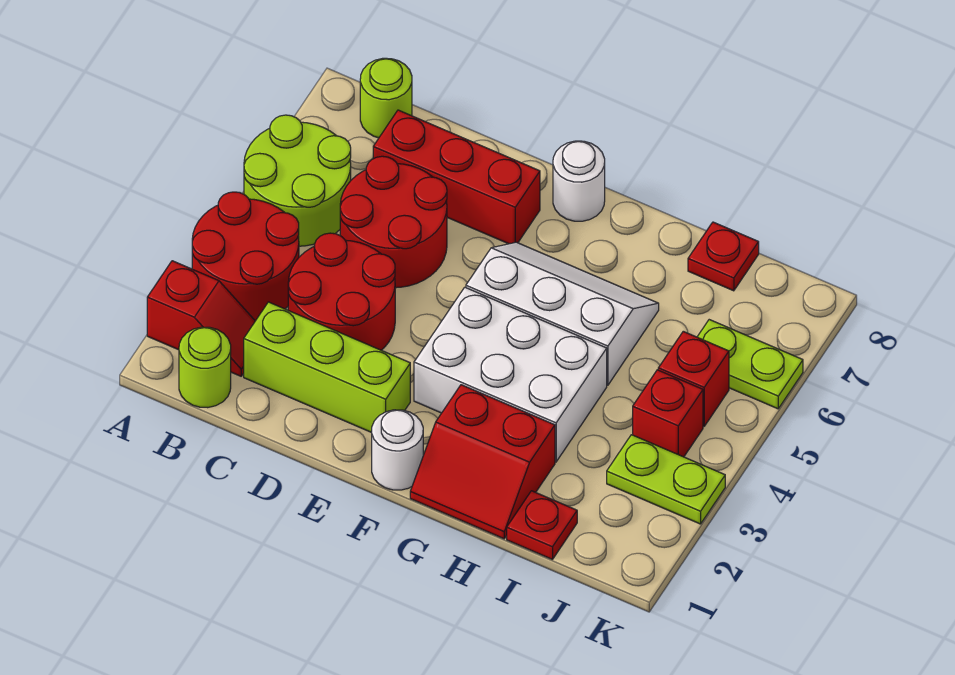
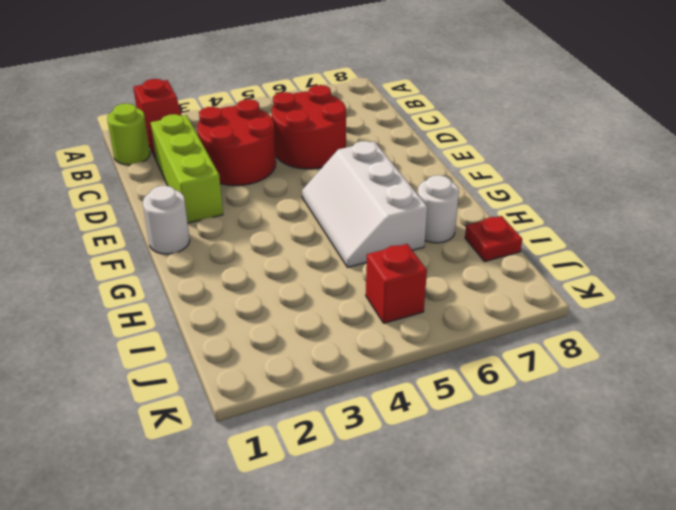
white 2x3 slope [302,141,427,267] -> white 2x3 slope turned to [466,242,659,385]
white 1x1 round brick [418,175,459,243] -> white 1x1 round brick moved to [553,141,605,221]
none -> red 2x2 round brick [192,192,299,321]
none -> lime 2x2 round brick [244,115,351,246]
none -> lime 1x1 round brick [360,58,412,138]

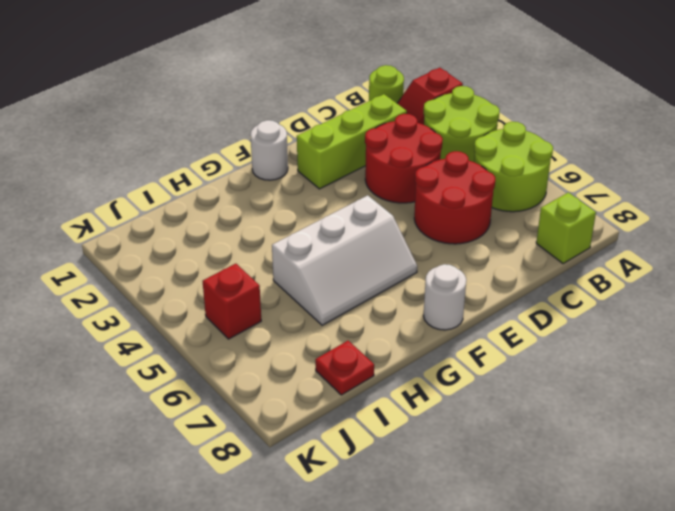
lime 2x2 round brick [424,86,500,162] -> red 2x2 round brick [192,192,299,321]
lime 1x1 brick [536,192,596,264] -> lime 1x1 round brick [360,58,412,138]
none -> red 1x3 brick [373,110,540,244]
none -> white 2x3 brick [414,287,607,462]
none -> red 2x2 slope [410,385,555,539]

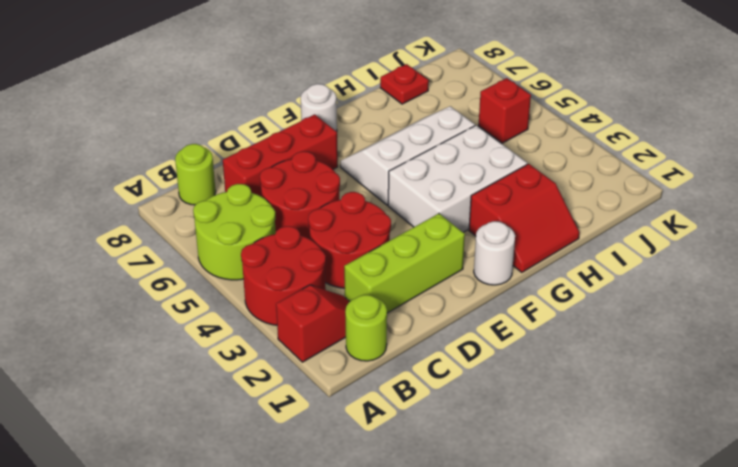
none -> red 1x1 plate [507,491,577,560]
none -> lime 1x2 plate [607,435,725,524]
none -> red 1x1 brick [633,370,703,457]

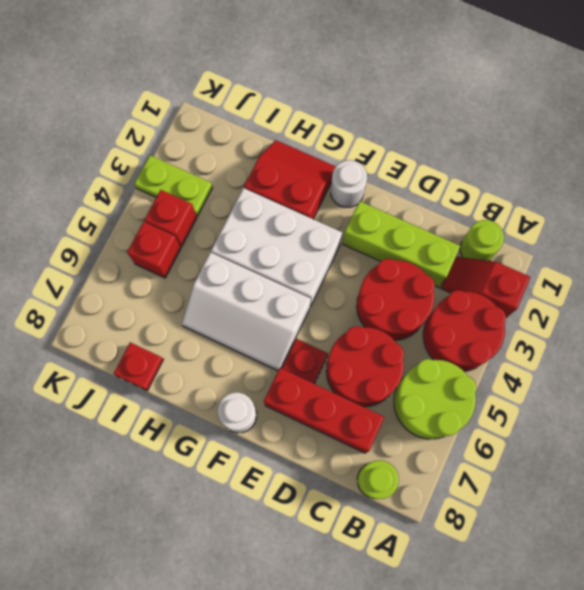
red 1x1 plate [282,339,328,384] -> red 1x1 plate moved to [507,491,577,560]
none -> lime 1x2 plate [697,320,803,409]

